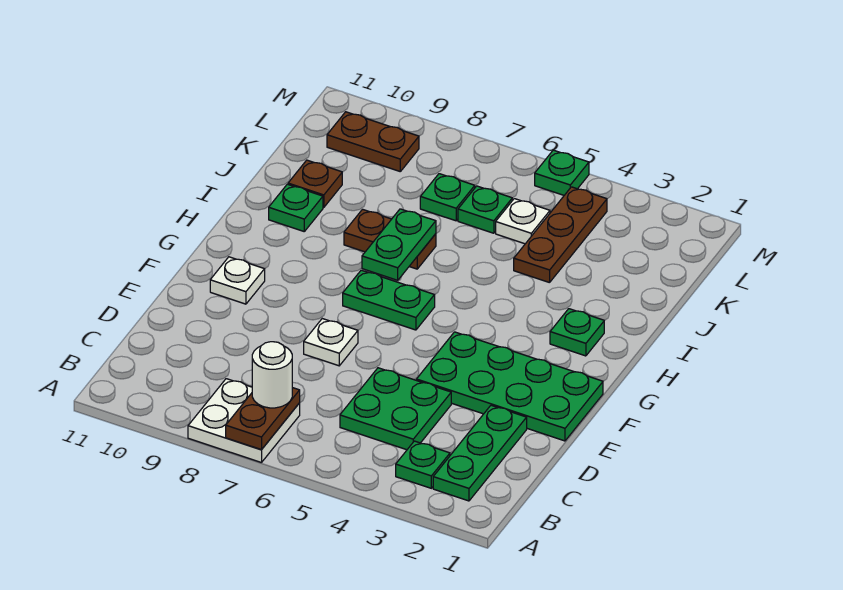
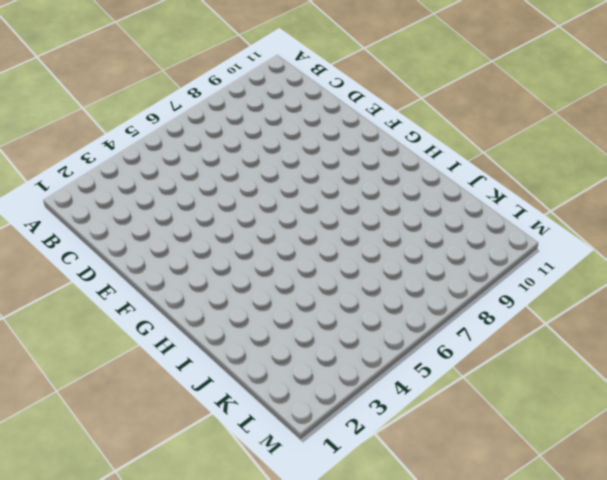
none -> white 2x2 plate [188,379,300,463]
none -> green 1x3 plate [433,405,527,501]
none -> green 1x1 plate [396,441,450,488]

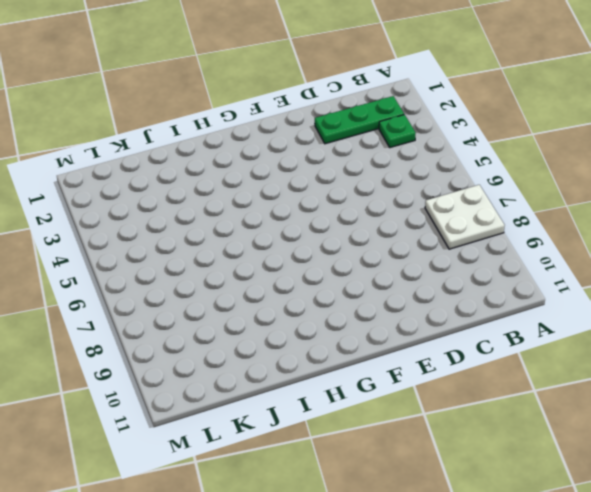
none -> green 2x2 plate [340,368,451,450]
none -> green 2x4 plate [416,332,603,441]
none -> white 1x1 plate [304,319,358,366]

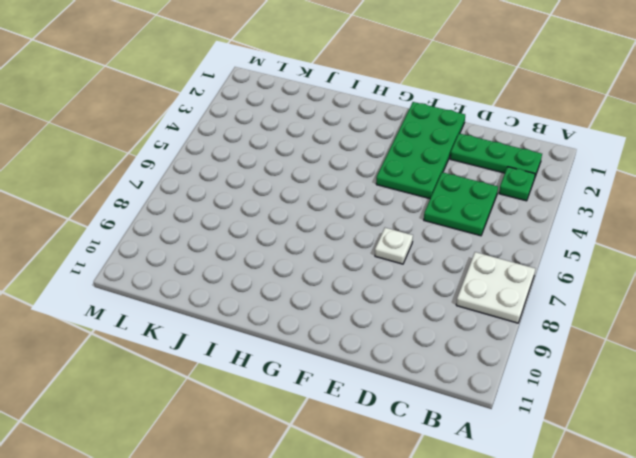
none -> white 1x1 plate [210,257,265,304]
none -> green 1x2 plate [343,270,435,330]
none -> green 1x1 plate [550,309,604,356]

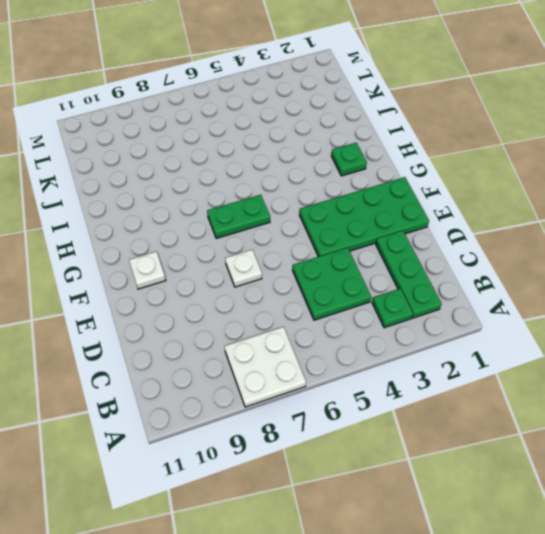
none -> brown 1x2 plate [344,209,436,269]
none -> green 1x1 plate [269,184,323,231]
none -> brown 1x3 plate [514,187,607,283]

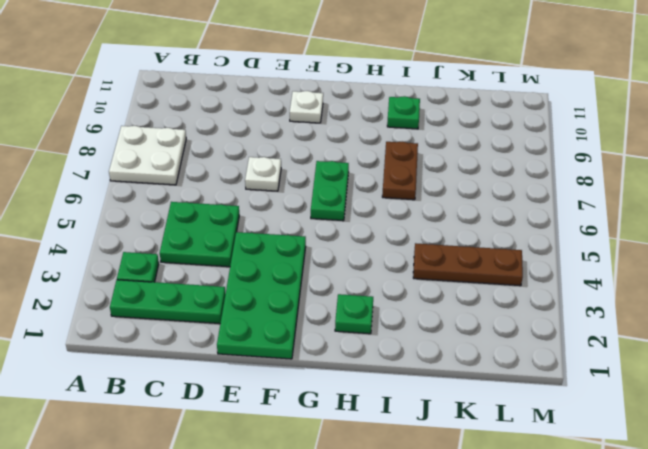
none -> brown 1x1 plate [288,160,342,207]
none -> white 1x1 plate [496,199,550,244]
none -> green 1x1 plate [458,186,512,233]

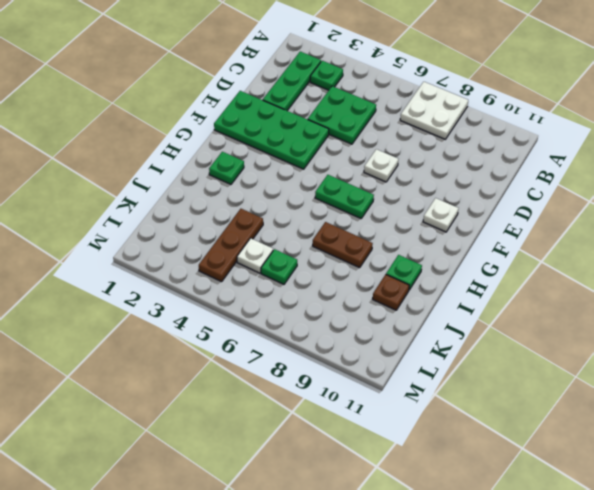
none -> green 1x1 plate [420,174,475,221]
none -> brown 1x2 plate [327,112,419,171]
none -> green 1x1 plate [535,150,589,195]

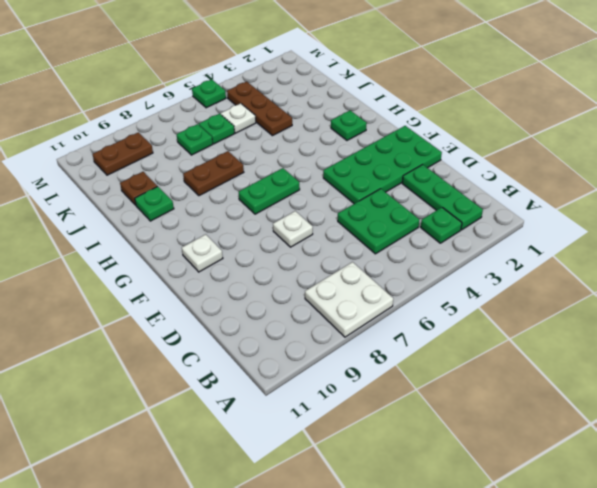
none -> brown 1x2 plate [226,388,300,450]
none -> green 1x2 plate [362,209,436,280]
none -> white 1x1 round brick [252,342,292,408]

